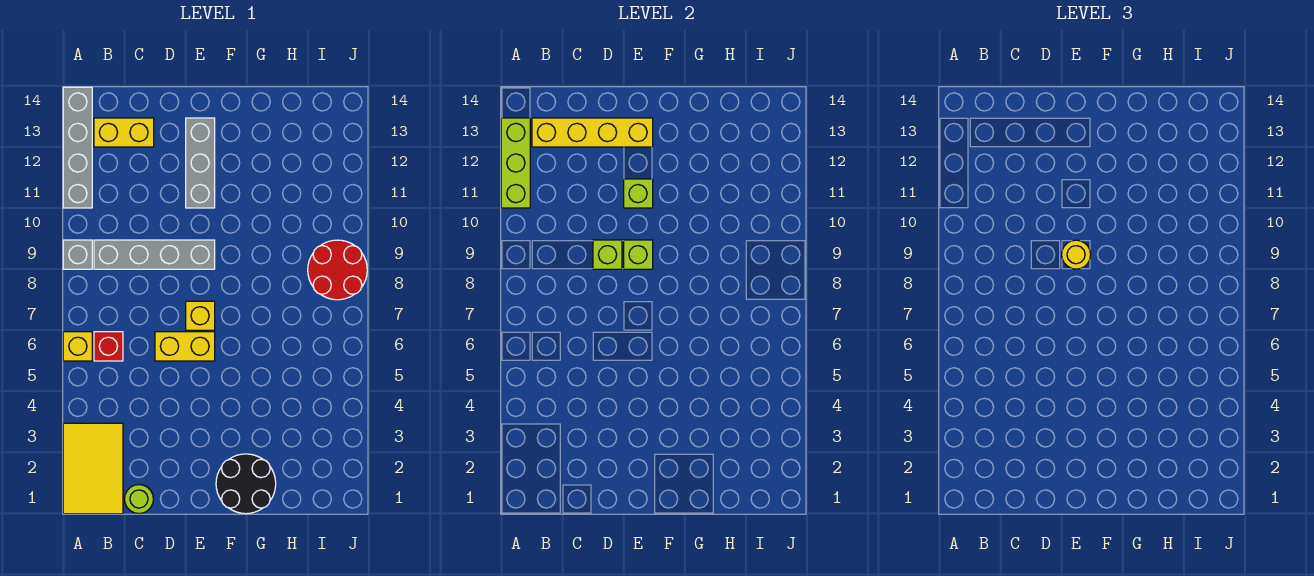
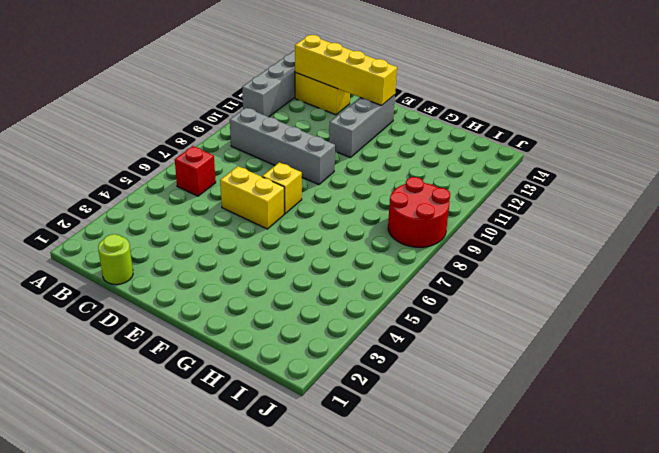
none -> yellow 2x3 tile [63,423,123,514]
none -> yellow 1x1 brick [63,332,92,361]
none -> grey 1x1 brick [63,240,92,269]

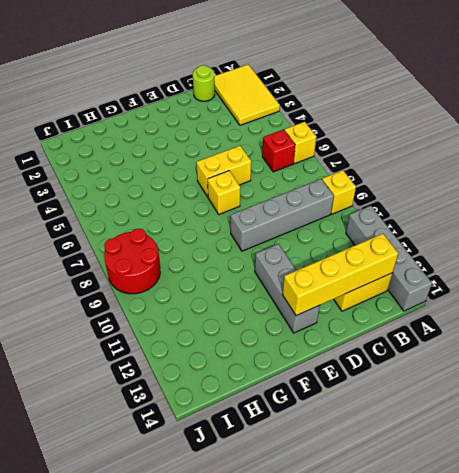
yellow 1x1 brick [322,170,356,214] -> grey 1x1 brick [63,240,92,269]
none -> black 2x2 round brick [216,454,276,514]
none -> lime 1x3 brick [501,118,530,208]
none -> lime 1x1 brick [593,240,622,269]

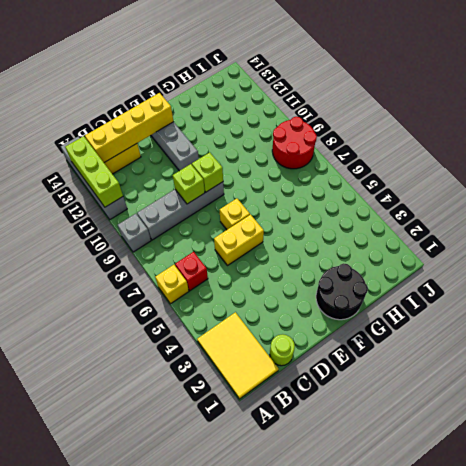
none -> lime 1x1 brick [624,179,653,208]
none -> yellow 1x1 round brick [1062,240,1091,269]

